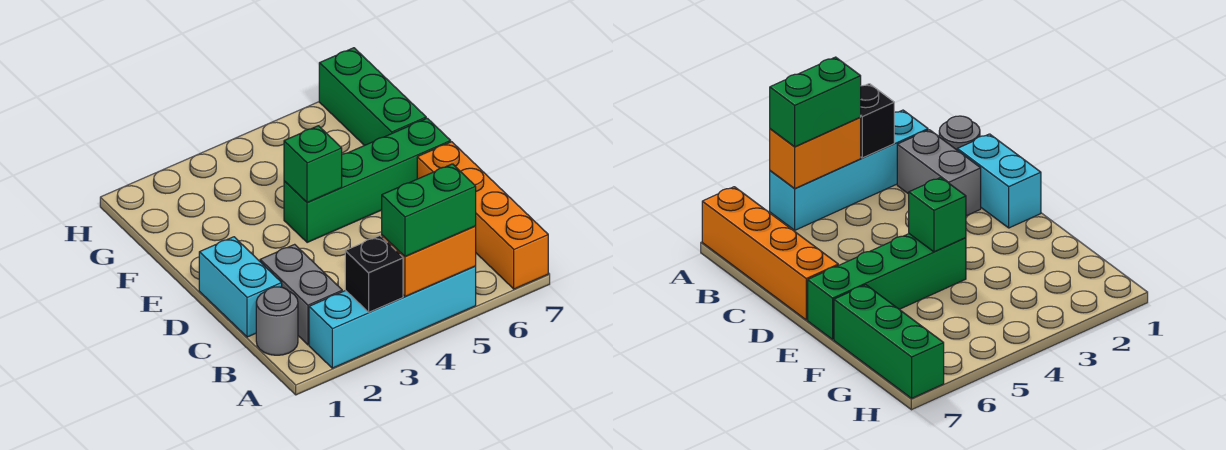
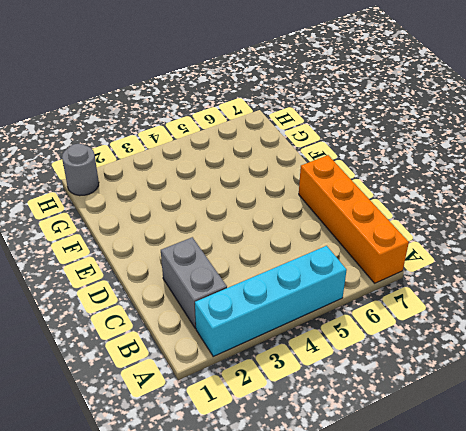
grey 1x1 round brick [62,144,99,196] -> grey 1x1 round brick moved to [256,287,298,355]
none -> cyan 1x2 brick [199,237,282,337]
none -> green 1x4 brick [284,118,451,243]

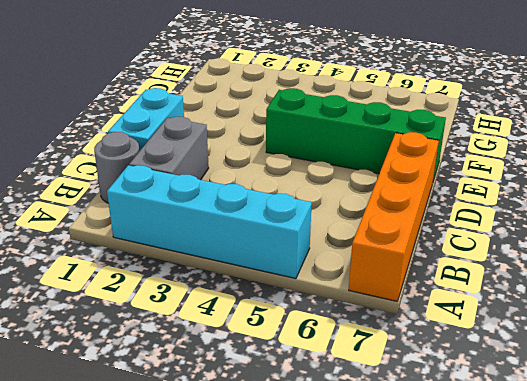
none -> green 1x3 brick [319,48,426,146]
none -> black 1x1 brick [345,236,403,312]

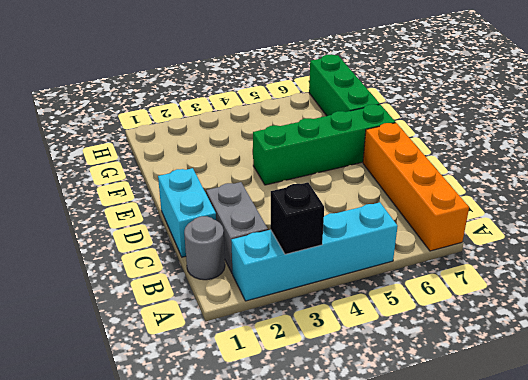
none -> orange 1x2 brick [382,226,476,296]
none -> green 1x1 brick [284,126,342,203]

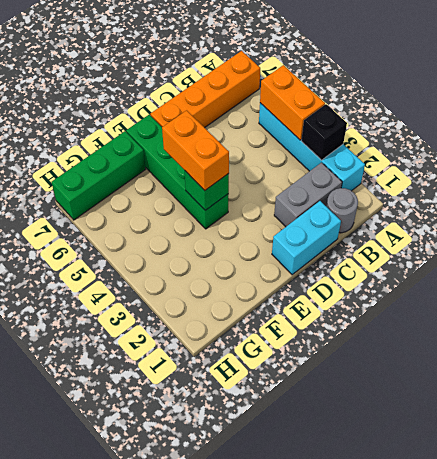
orange 1x2 brick [162,110,229,190] -> none
none -> green 1x2 brick [382,164,476,256]

